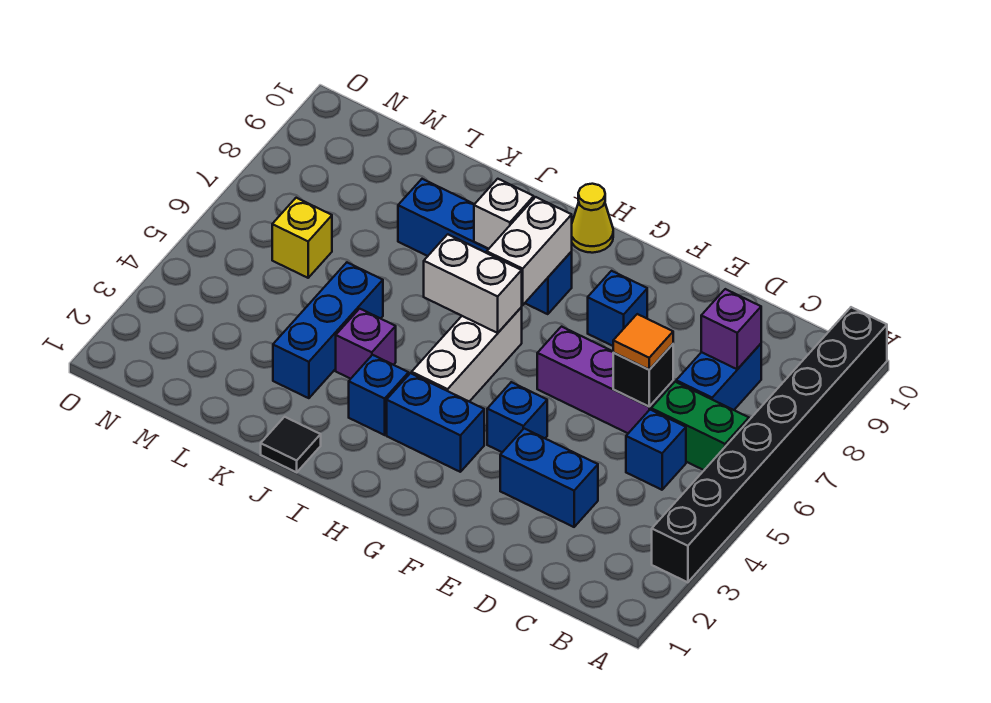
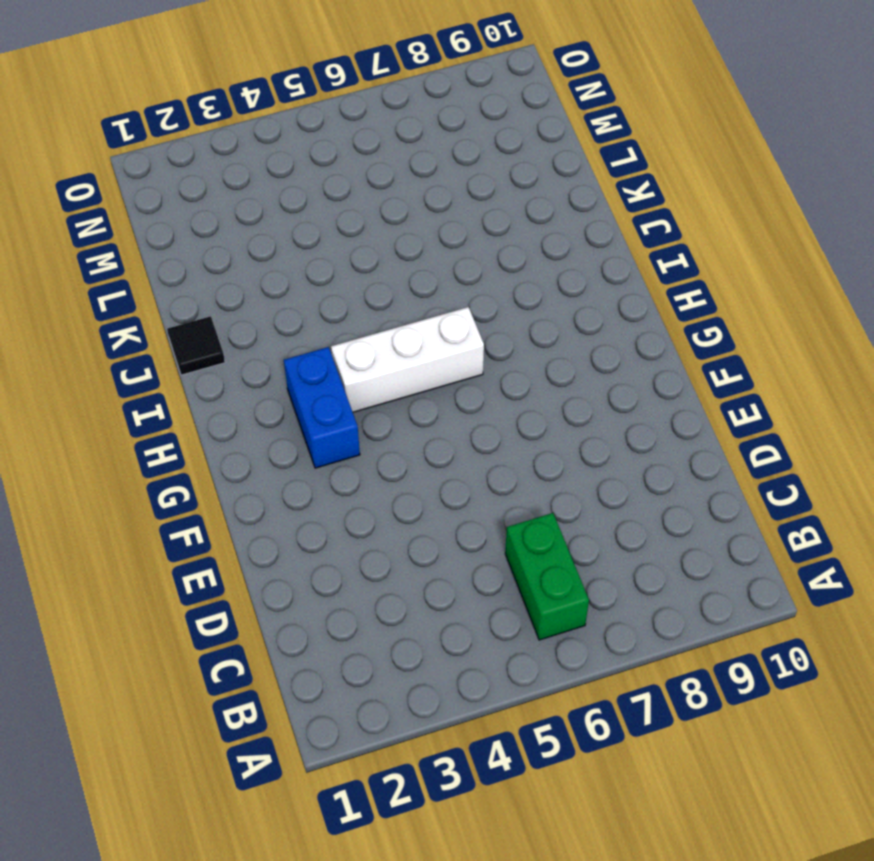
none -> black 1x8 brick [652,307,887,582]
none -> blue 1x1 brick [626,410,686,490]
none -> blue 1x2 brick [676,344,761,410]

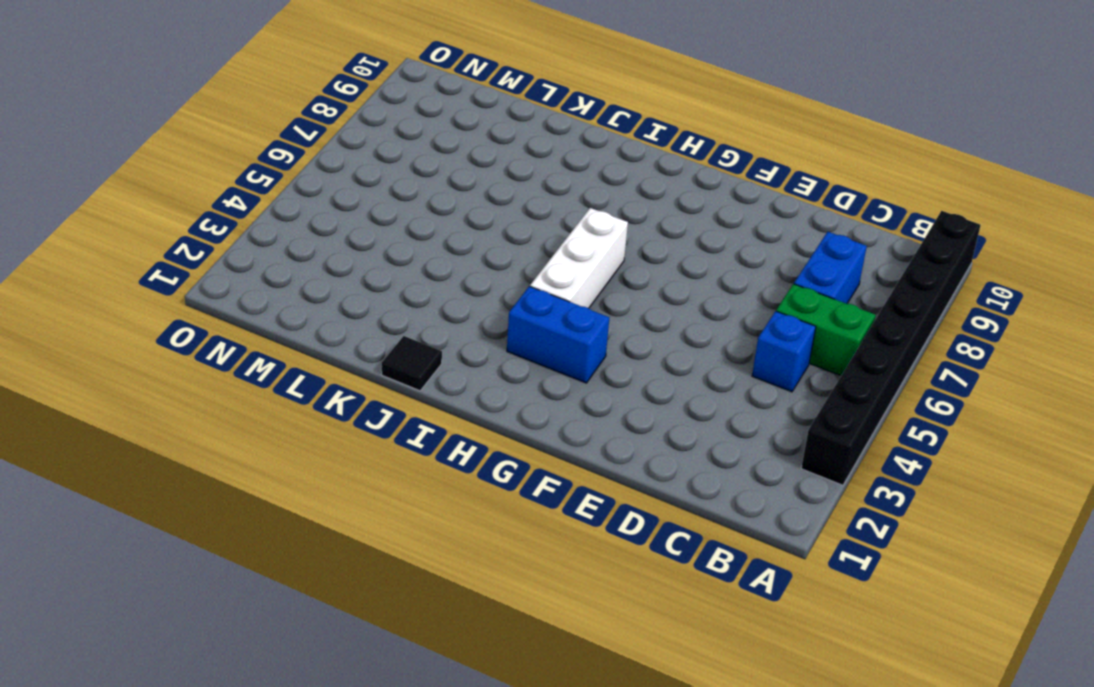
none -> blue 1x2 brick [500,429,598,527]
none -> purple 1x3 brick [537,327,673,433]
none -> blue 1x1 brick [487,382,547,452]

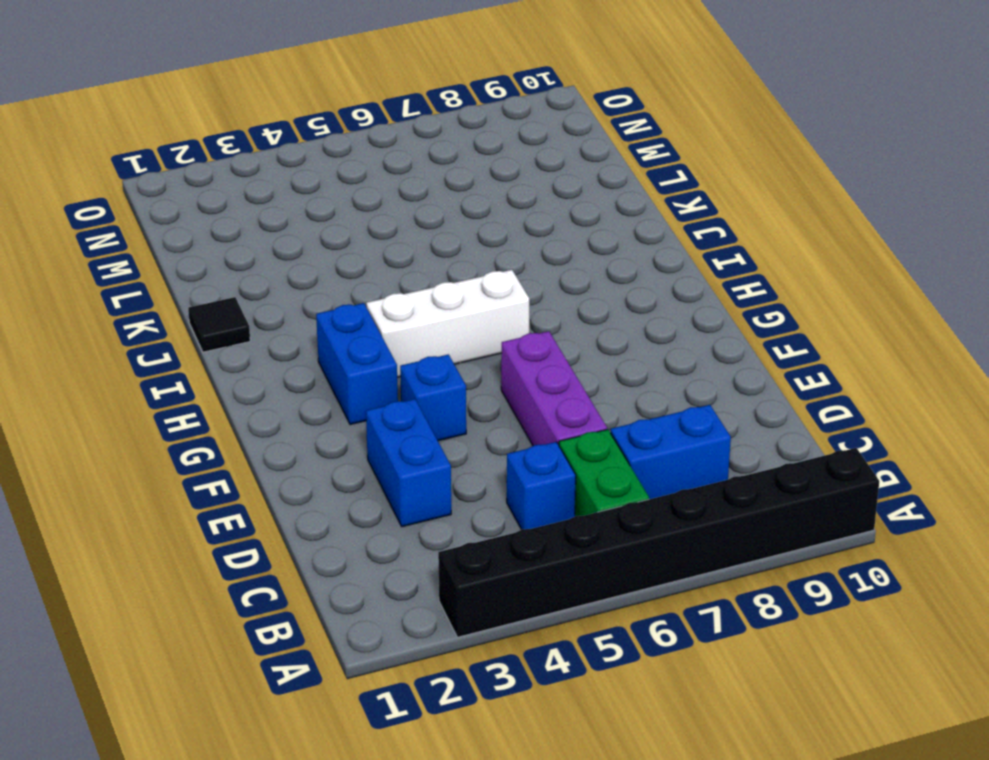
none -> blue 1x1 brick [588,271,647,346]
none -> blue 1x4 brick [398,179,572,314]
none -> yellow 1x1 cone [572,184,613,253]

